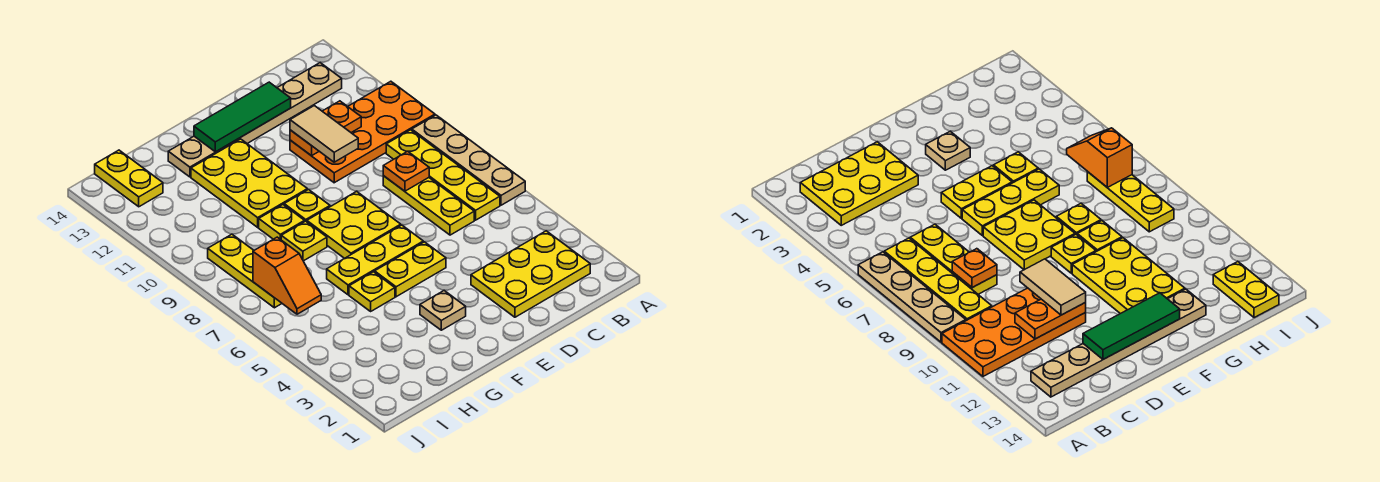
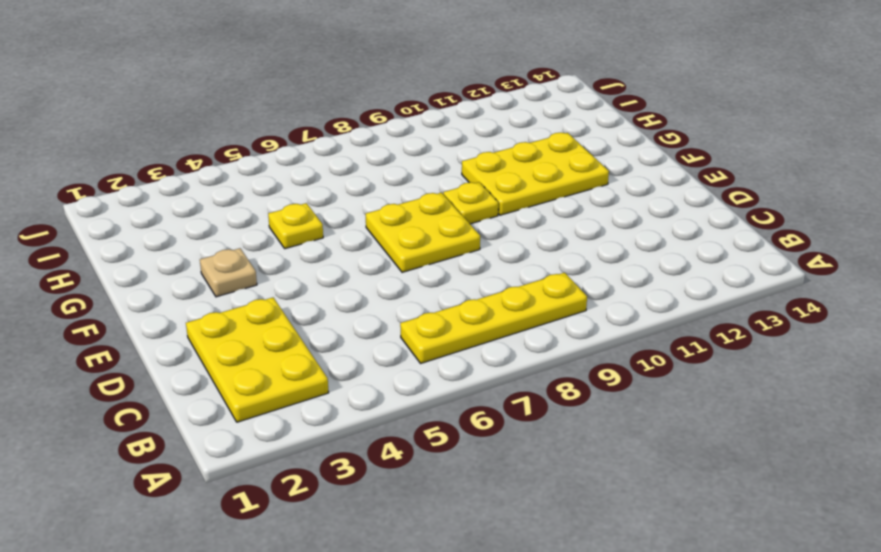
none -> tan 1x4 plate [412,115,525,205]
none -> orange 2x4 plate [290,81,435,183]
none -> tan 1x6 plate [168,63,342,177]

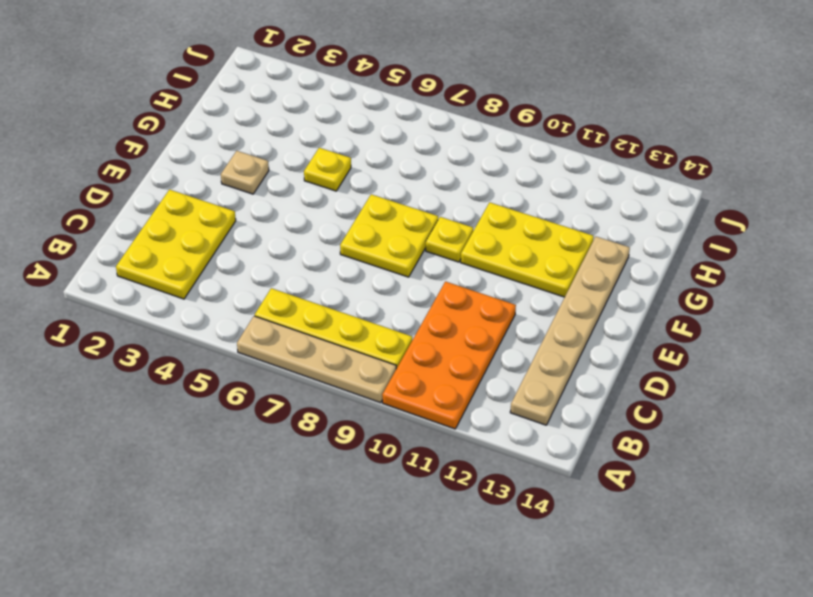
none -> yellow 1x3 plate [383,176,474,235]
none -> yellow 1x2 plate [375,242,446,297]
none -> yellow 1x3 plate [327,225,423,295]

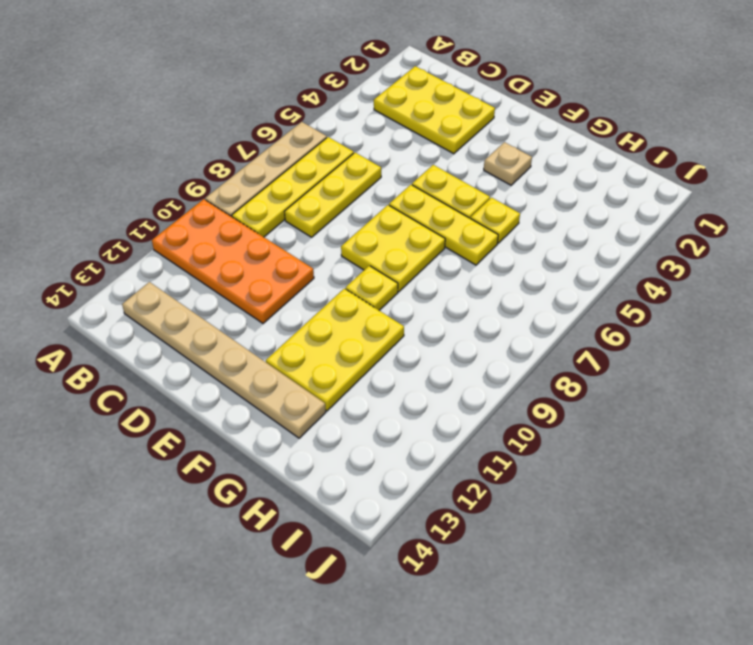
none -> yellow 1x1 plate [281,221,327,261]
none -> yellow 1x1 plate [259,205,305,240]
none -> yellow 1x3 plate [208,234,282,308]

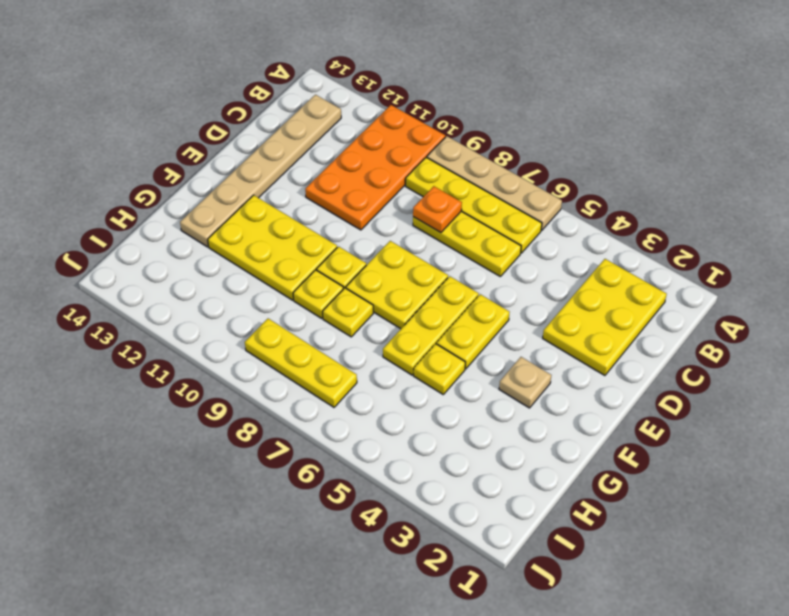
none -> yellow 1x2 plate [95,150,163,207]
none -> orange 1x2 plate [290,101,361,156]
none -> green 1x3 tile [194,82,291,152]

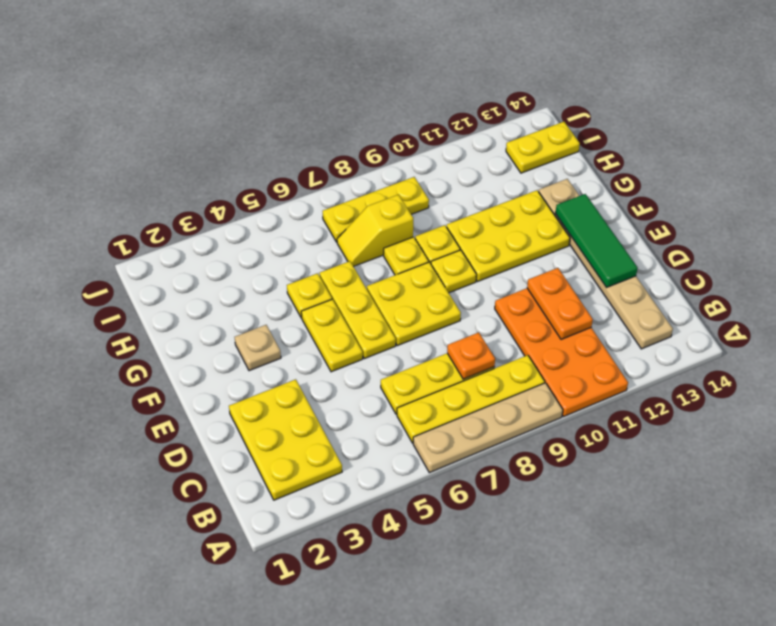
yellow 1x2 slope [337,195,413,266] -> none
none -> orange 1x2 slope [253,237,321,314]
none -> tan 1x2 tile [290,106,358,162]

